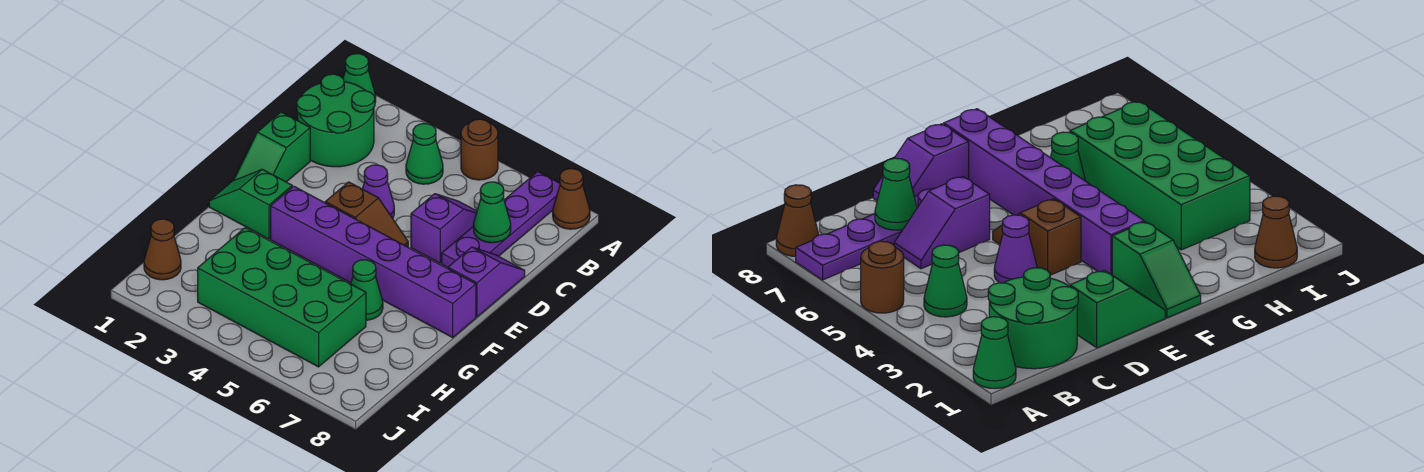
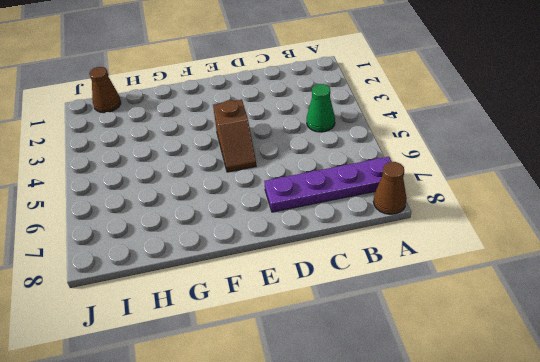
none -> green 1x1 cone [343,54,376,102]
none -> brown 1x1 round brick [461,119,498,180]
none -> green 2x2 round brick [297,74,375,167]

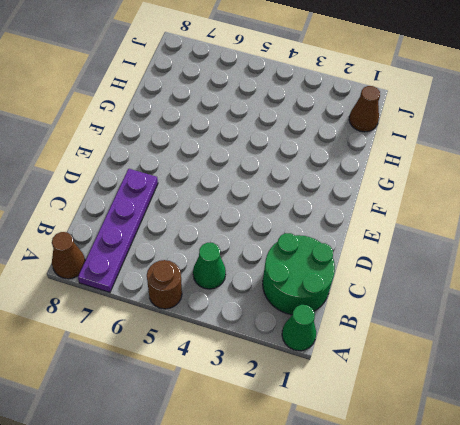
none -> purple 1x2 slope [411,194,477,263]
none -> green 1x2 slope [234,112,310,182]
none -> purple 1x1 cone [363,165,394,218]

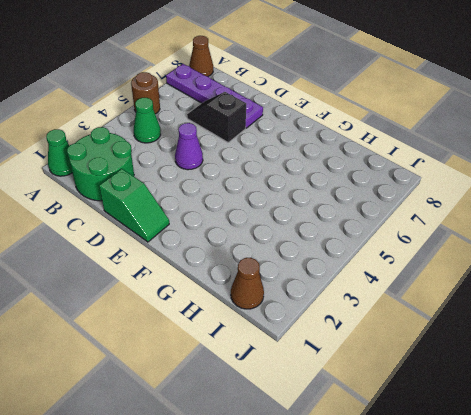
black 1x2 slope [187,92,246,142] -> purple 1x2 slope [411,194,477,263]
none -> purple 1x2 slope [448,247,525,317]
none -> brown 1x2 slope [325,182,408,247]
none -> green 1x2 slope [209,169,292,239]

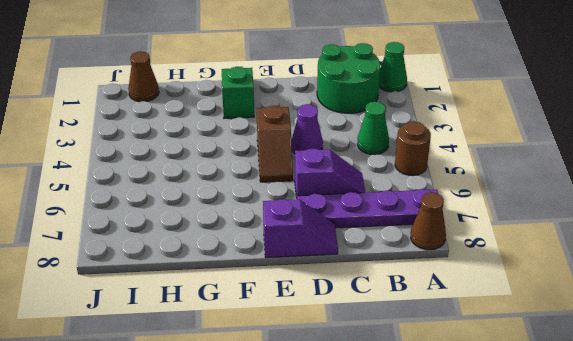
none -> green 1x2 slope [234,112,310,182]
none -> purple 1x6 brick [271,186,476,337]
none -> green 1x1 cone [351,260,383,320]

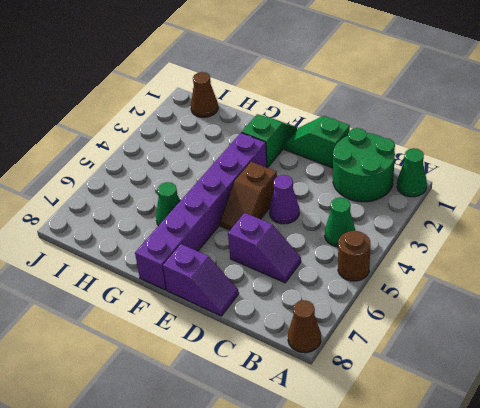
none -> purple 1x4 plate [442,172,560,267]
none -> green 2x4 brick [198,228,366,367]
none -> green 1x1 cone [474,182,511,243]

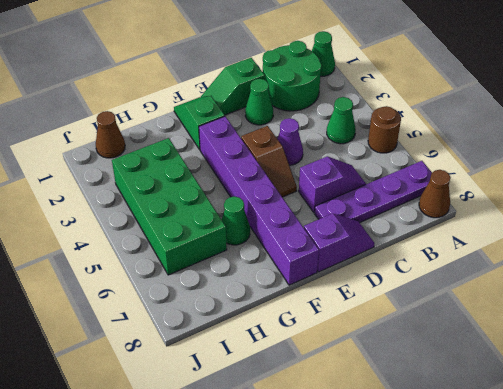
green 1x1 cone [245,79,273,125] -> green 1x1 cone moved to [474,182,511,243]

